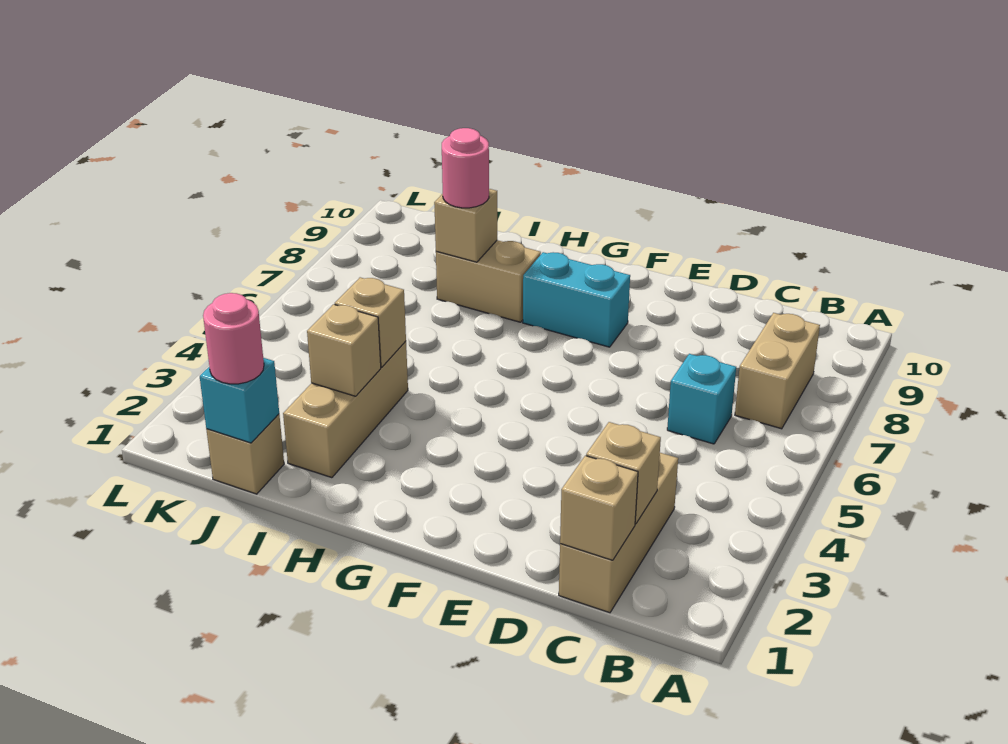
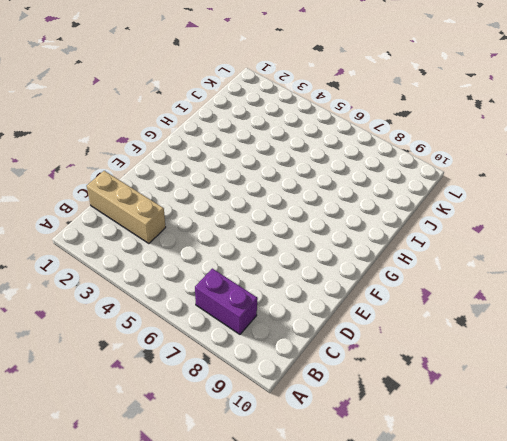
purple 1x2 brick [195,269,258,334] -> tan 1x2 brick [735,313,820,429]
none -> cyan 1x1 brick [667,354,736,444]
none -> cyan 1x2 brick [523,252,630,347]
none -> tan 1x2 brick [436,240,541,322]

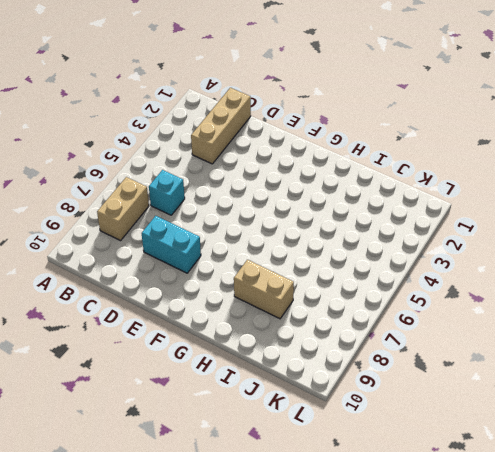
cyan 1x2 brick [142,216,201,273] -> cyan 1x2 brick moved to [523,252,630,347]
none -> tan 1x3 brick [283,341,408,478]
none -> tan 1x1 brick [206,414,284,494]
none -> tan 1x1 brick [560,456,638,560]

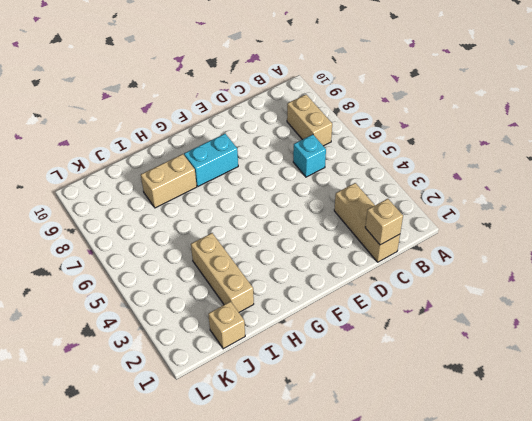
none -> tan 1x1 brick [586,422,661,524]
none -> tan 1x1 brick [307,304,381,396]
none -> tan 1x1 brick [335,277,406,367]

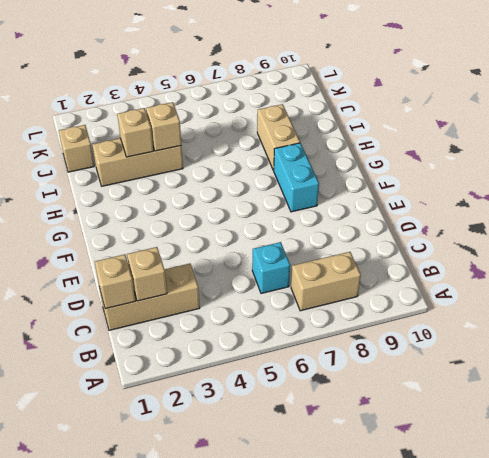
none -> tan 1x1 brick [434,189,497,262]
none -> cyan 1x1 brick [200,358,279,443]
none -> pink 1x1 round brick [442,128,489,208]

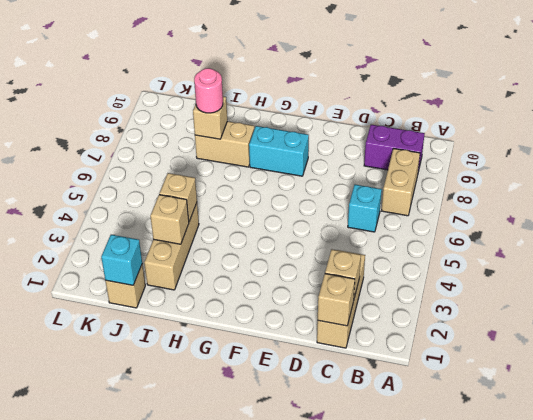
purple 1x2 brick [364,125,425,172] -> none
none -> pink 1x1 round brick [203,293,264,384]

